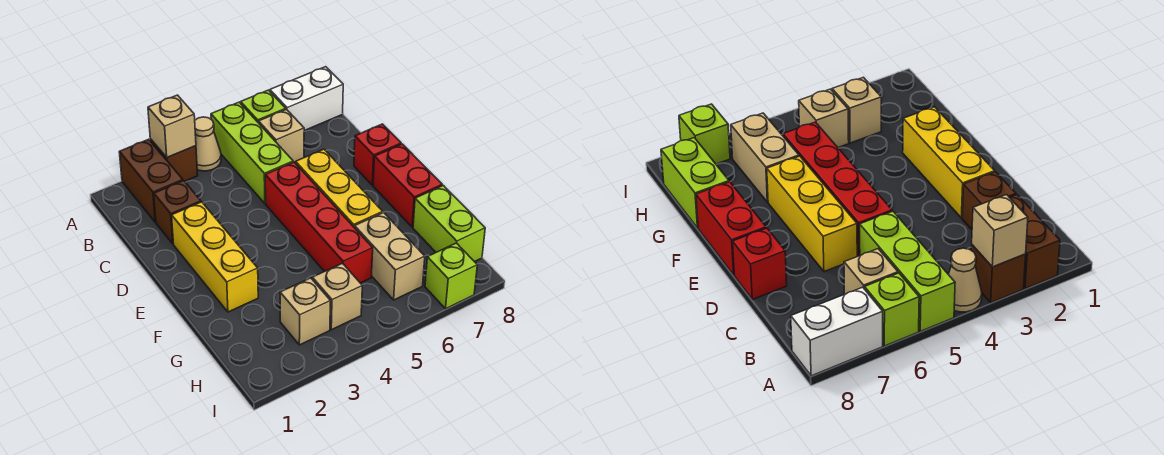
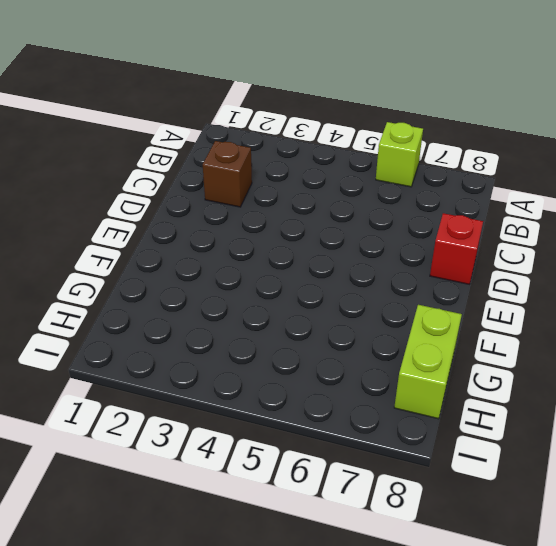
none -> brown 1x2 brick [119,139,183,222]
none -> brown 1x1 brick [150,139,198,181]
none -> tan 1x1 cone [195,117,221,171]

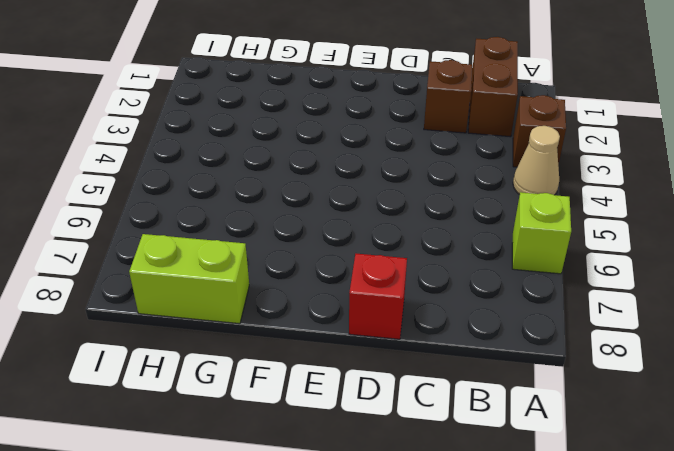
brown 1x2 brick [468,37,518,137] -> brown 1x2 brick turned to [119,139,183,222]
none -> lime 1x3 brick [211,102,293,203]
none -> white 1x2 brick [270,67,343,131]
none -> tan 1x1 brick [259,109,304,162]

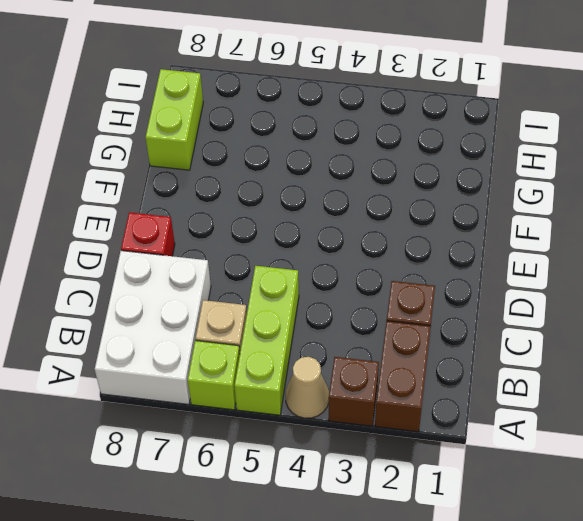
white 2x3 brick [95,251,211,404] -> white 1x2 brick [270,67,343,131]
none -> yellow 1x3 brick [172,202,258,312]
none -> red 1x4 brick [265,162,373,283]
none -> yellow 1x3 brick [296,149,383,228]

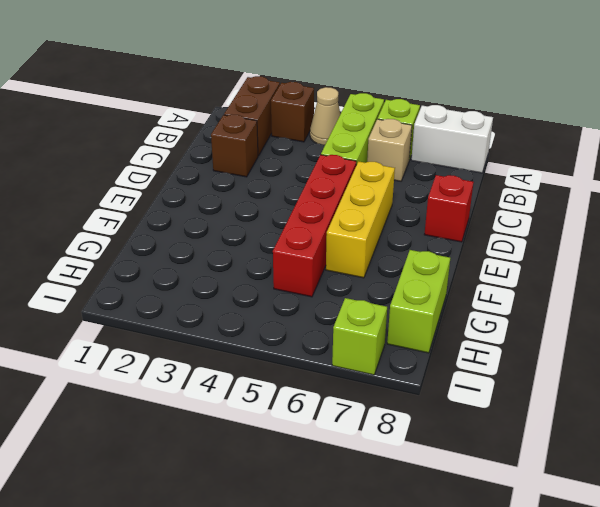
none -> yellow 1x3 brick [172,202,258,312]
none -> red 1x2 brick [373,144,442,227]
none -> tan 1x2 brick [355,213,425,300]

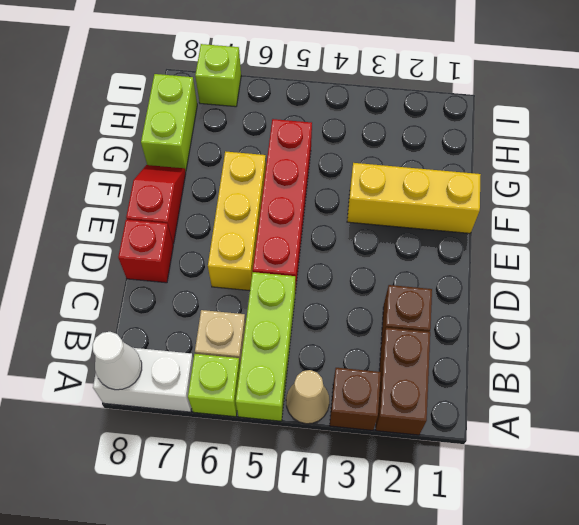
white 1x1 cone [92,332,142,390] -> none
red 1x2 slope [126,165,186,244] -> red 1x2 brick [373,144,442,227]
yellow 1x3 brick [347,163,481,233] -> yellow 1x3 brick turned to [172,202,258,312]
none -> tan 1x2 brick [355,213,425,300]
none -> tan 1x1 brick [280,278,330,345]
none -> tan 1x1 brick [312,263,362,330]

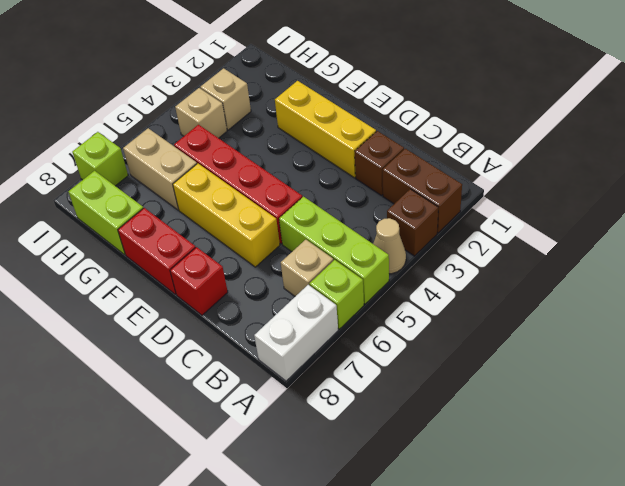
none -> tan 1x1 brick [148,95,196,157]

